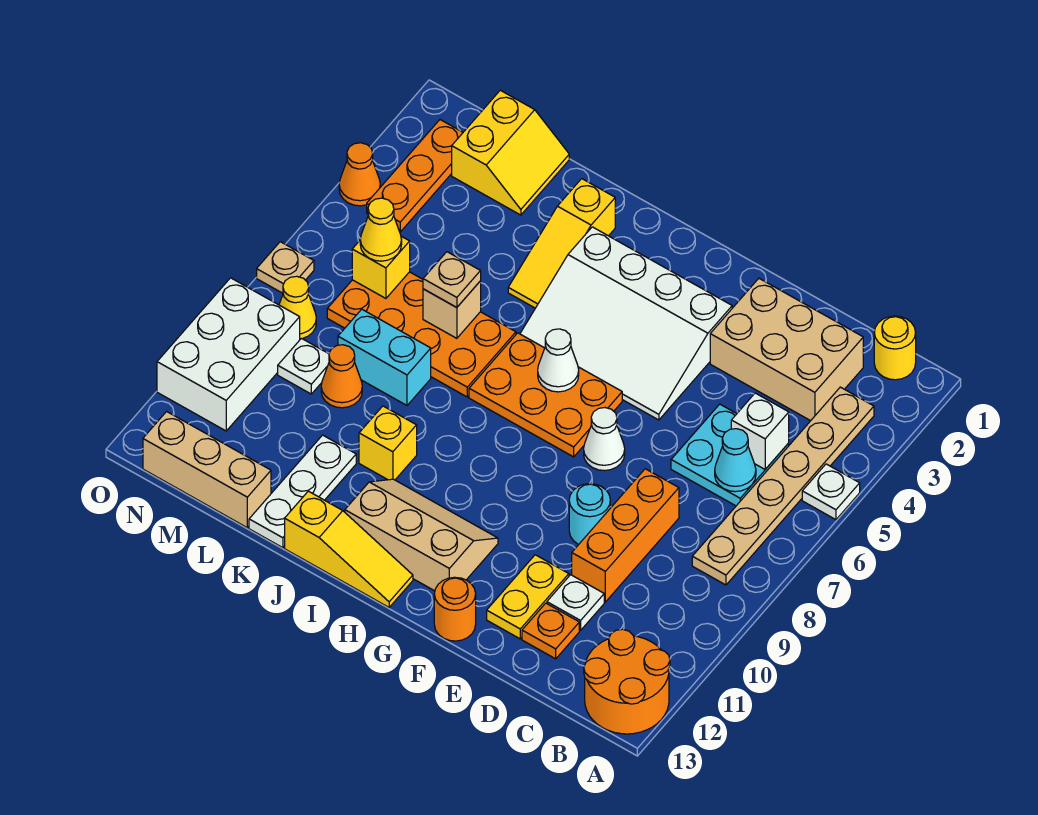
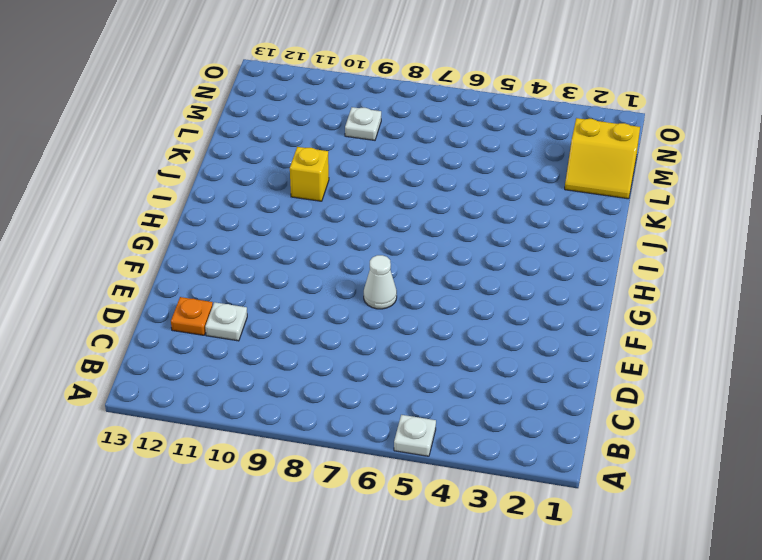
none -> orange 2x2 round brick [584,629,670,734]
none -> yellow 1x1 round brick [874,316,916,380]
none -> tan 1x6 plate [692,387,874,585]
none -> tan 2x3 brick [710,278,863,421]

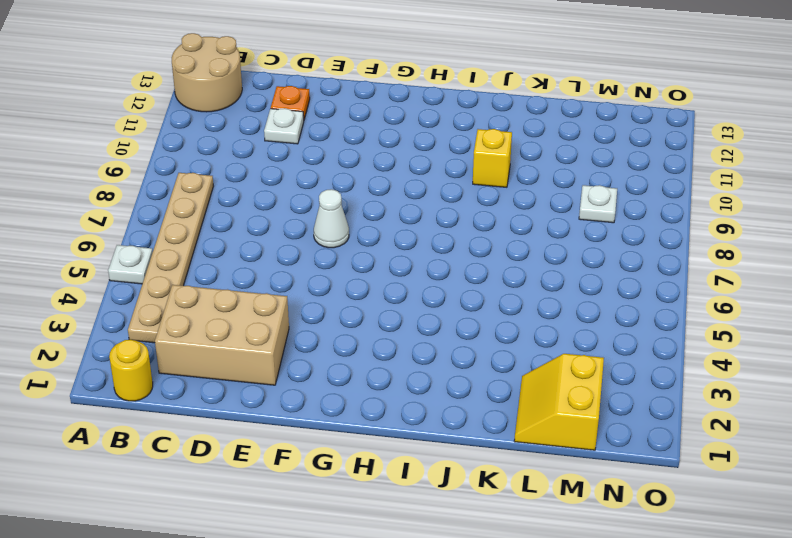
tan 2x2 round brick [172,33,242,112] -> orange 2x2 round brick [584,629,670,734]
none -> cyan 2x2 plate [671,404,789,506]
none -> orange 1x3 brick [572,469,679,602]
none -> cyan 1x1 round brick [569,484,610,545]
none -> yellow 1x2 plate [487,555,569,639]

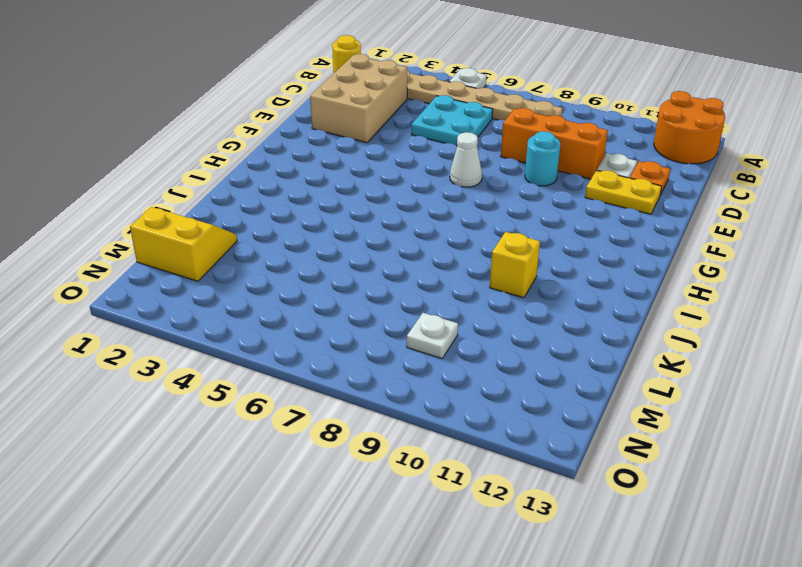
none -> white 3x4 slope [520,227,732,420]
none -> orange 1x1 round brick [434,577,476,641]
none -> orange 2x3 plate [469,333,622,457]
none -> tan 2x3 slope [345,479,498,591]

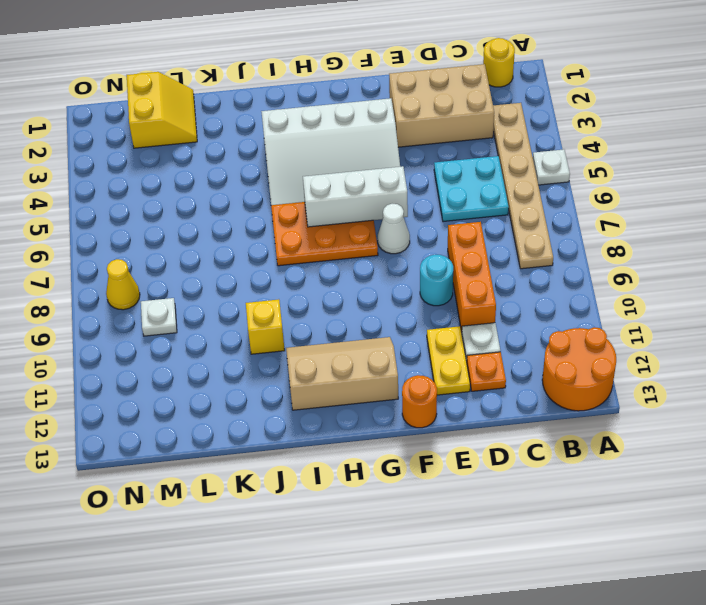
white 1x3 brick [303,166,408,227] -> white 1x1 cone [538,329,579,392]
none -> yellow 1x3 slope [285,491,413,607]
none -> yellow 1x3 slope [508,179,615,308]
none -> orange 2x4 plate [327,272,516,397]
none -> cyan 1x2 brick [338,309,431,405]

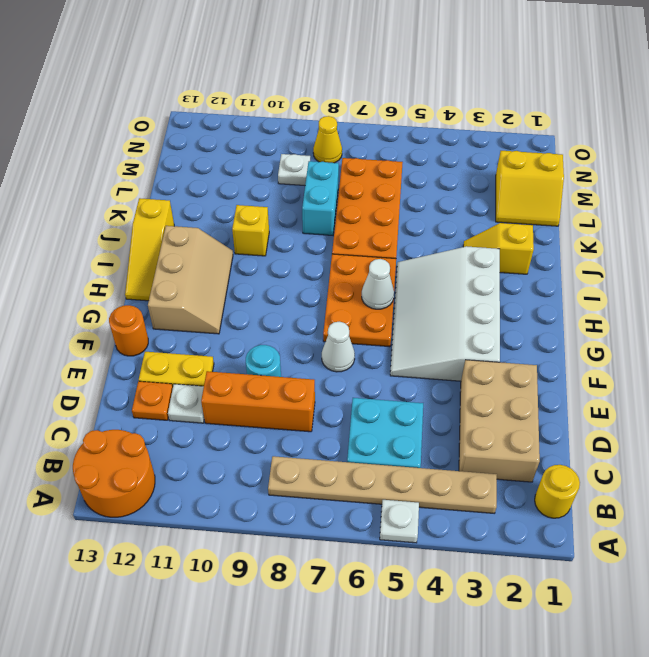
yellow 1x2 slope [463,223,534,274] -> yellow 1x3 slope [508,179,615,308]
none -> white 1x3 plate [249,435,356,548]
none -> orange 1x1 cone [321,345,362,408]
none -> tan 1x3 brick [143,412,271,528]
none -> orange 1x3 plate [367,120,463,232]

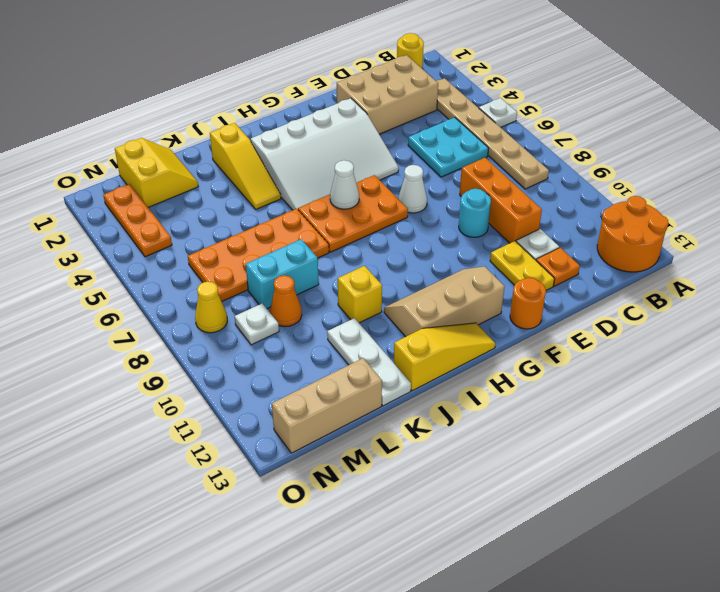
none -> white 2x3 brick [157,278,300,431]
none -> orange 1x1 cone [339,143,380,206]
none -> tan 1x1 plate [257,242,314,293]
none -> white 1x1 brick [731,393,789,469]

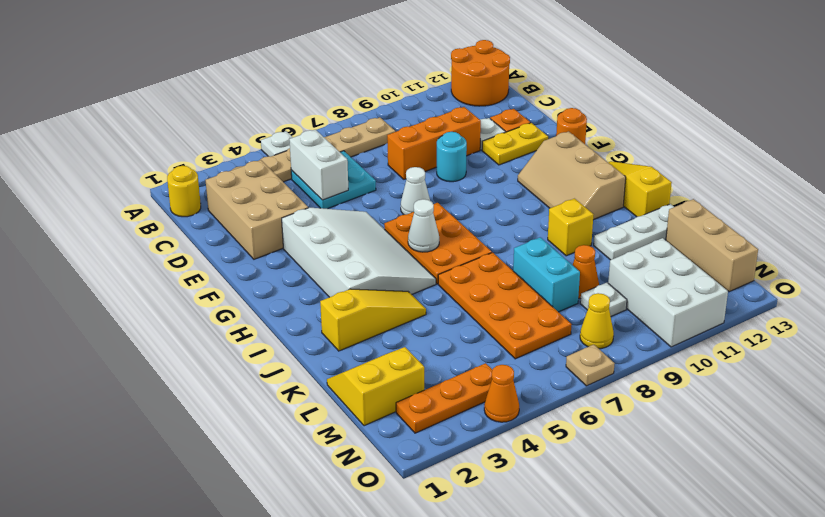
white 1x2 brick [289,130,348,200] -> white 1x1 brick [731,393,789,469]
white 2x3 brick [608,238,728,347] -> white 2x3 brick turned to [157,278,300,431]
none -> cyan 1x1 cone [715,429,756,492]
none -> tan 1x1 brick [423,281,481,338]
none -> yellow 1x1 brick [352,236,410,298]
none -> tan 1x1 plate [423,252,481,308]

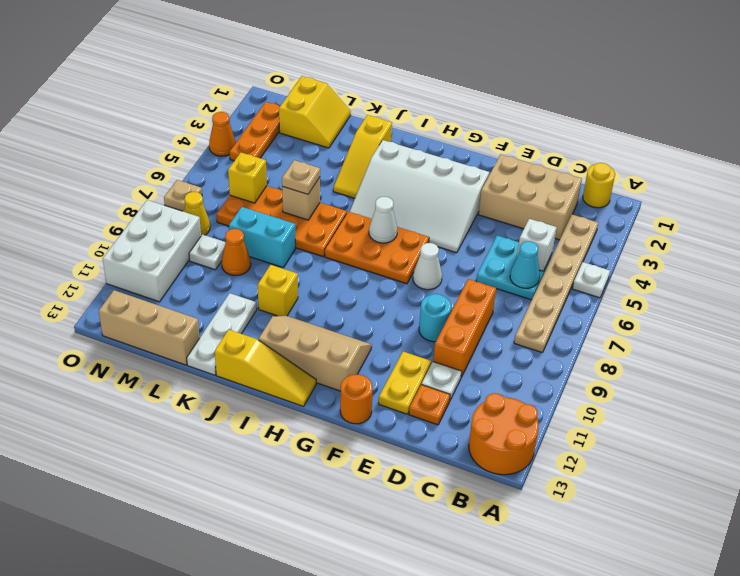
none -> yellow 1x1 cone [360,198,402,261]

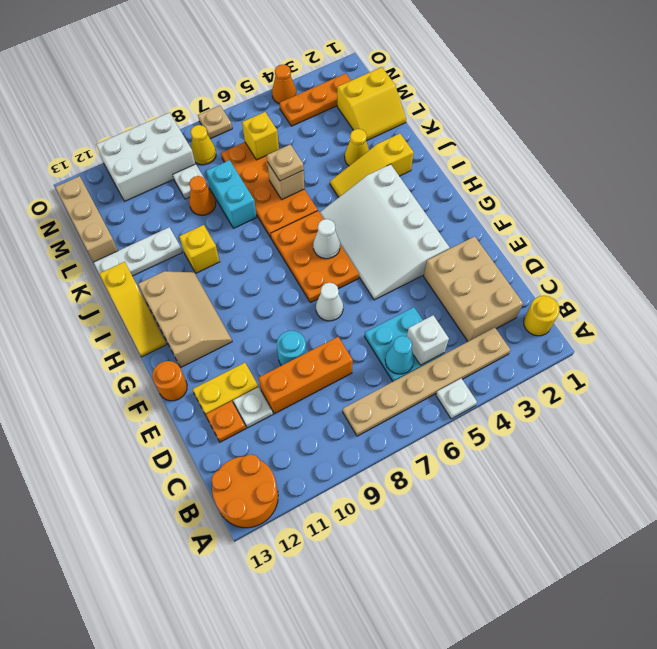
yellow 1x1 cone [345,129,369,166] -> yellow 1x1 cone moved to [360,198,402,261]

